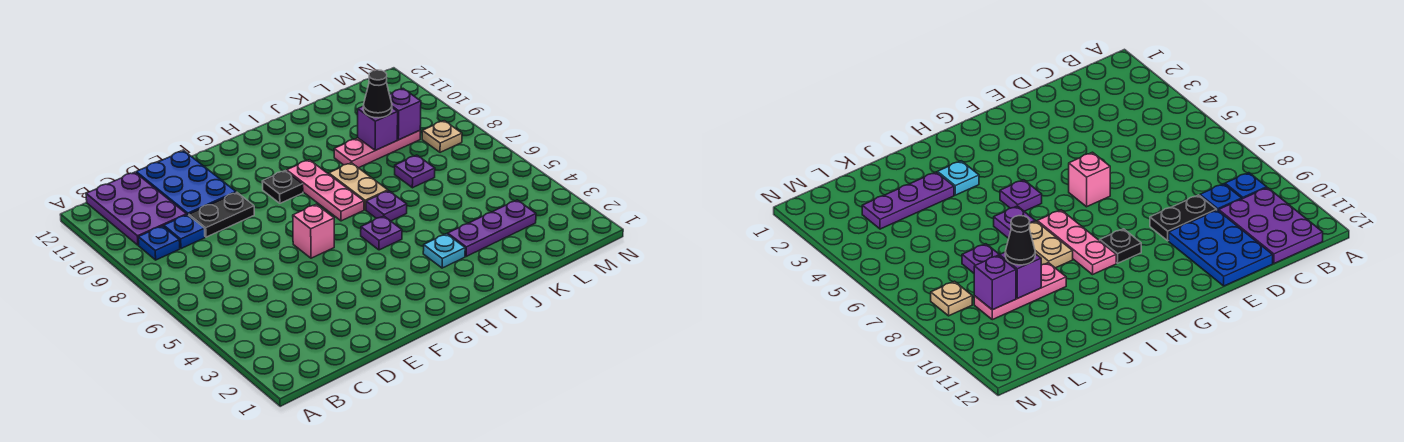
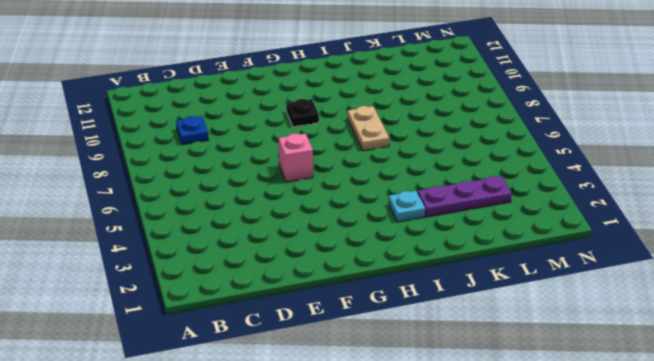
none -> blue 1x1 plate [138,226,180,260]
none -> purple 2x3 plate [86,172,187,245]
none -> black 1x2 plate [189,192,254,237]

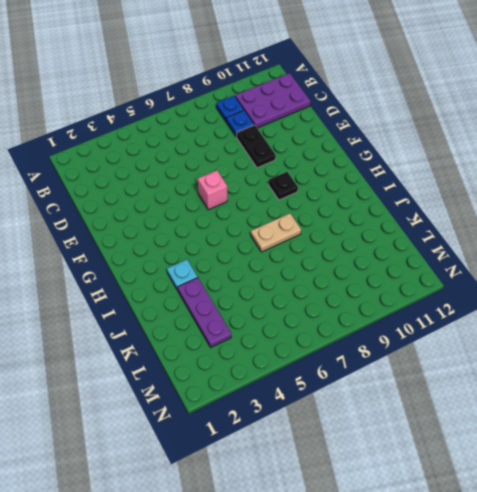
none -> blue 2x3 plate [136,151,236,215]
none -> purple 1x1 plate [361,216,402,250]
none -> pink 1x3 plate [287,160,364,221]

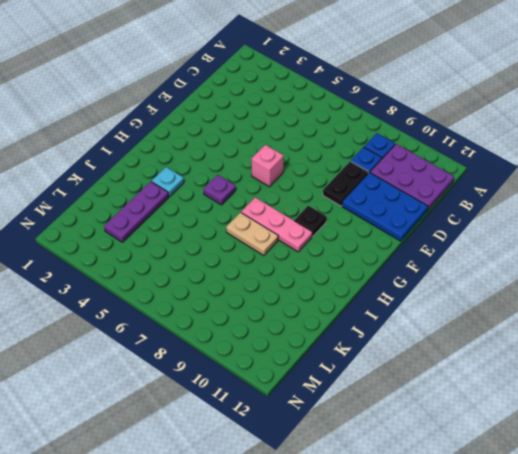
none -> purple 1x1 plate [366,191,407,221]
none -> pink 1x3 plate [334,131,420,168]
none -> purple 1x1 plate [395,155,435,188]

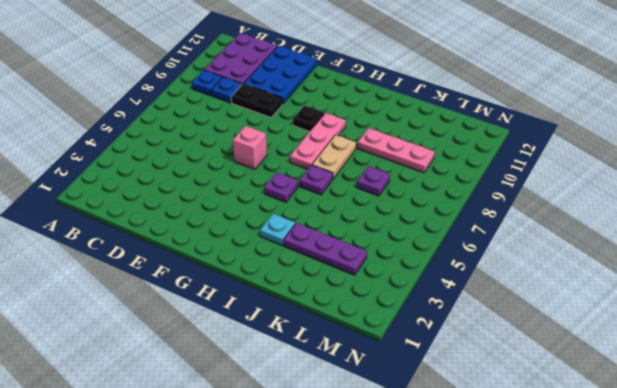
none -> tan 1x1 plate [422,121,462,152]
none -> purple 1x1 brick [358,106,398,151]
none -> purple 1x1 brick [390,89,421,140]

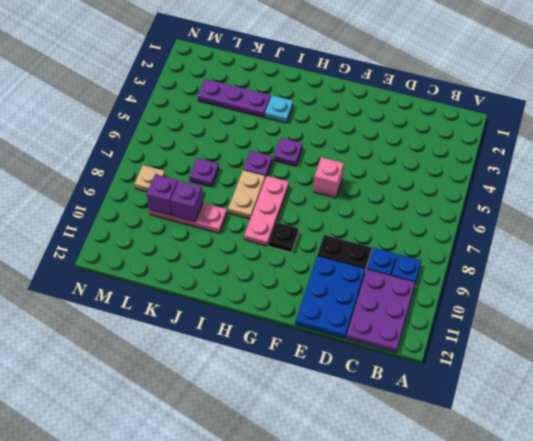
none -> black 1x1 cone [363,70,392,118]

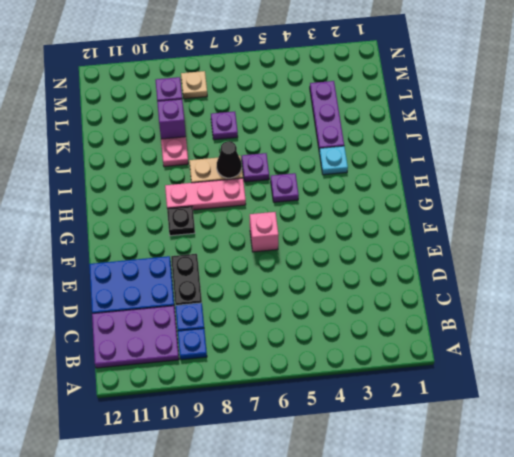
black 1x1 cone [217,141,242,178] -> black 1x1 cone moved to [363,70,392,118]

